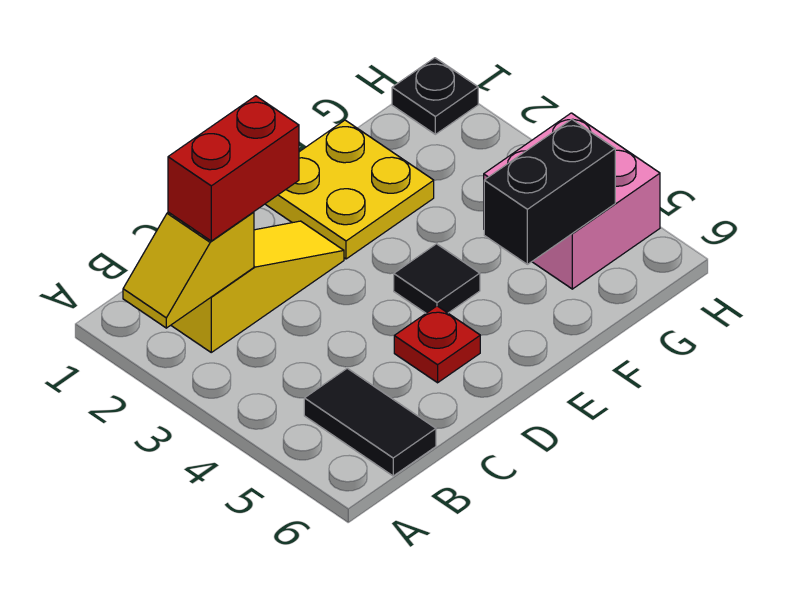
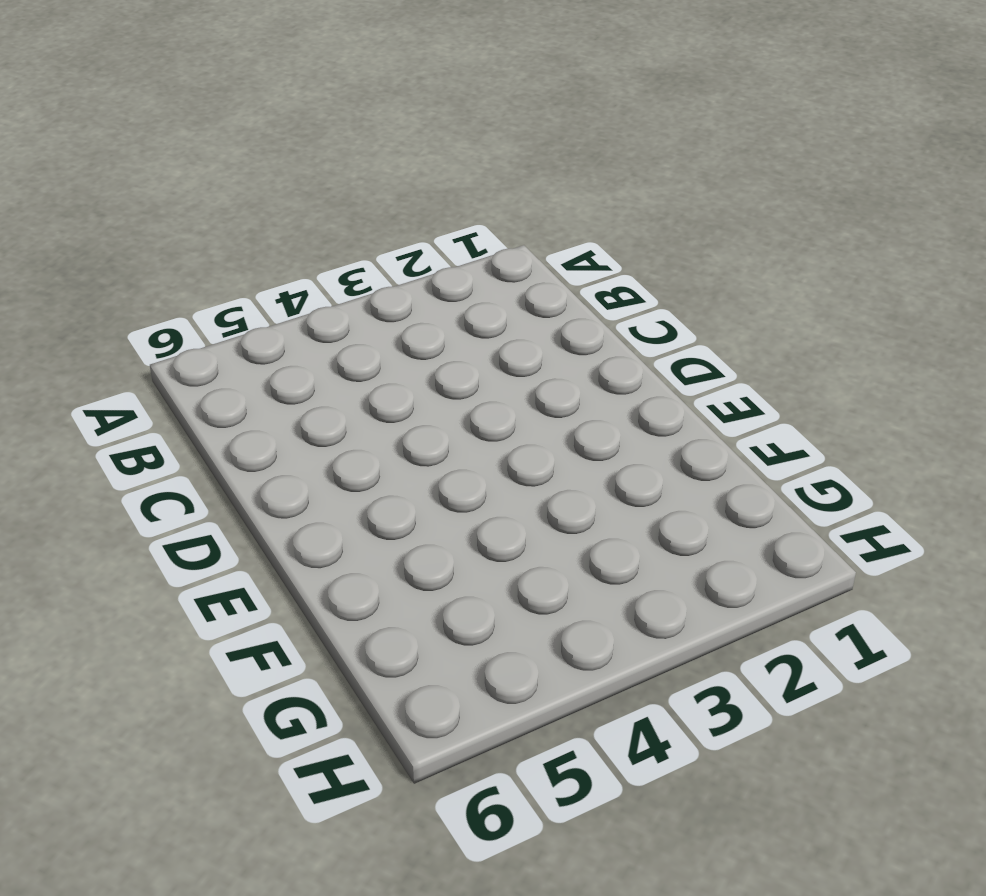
none -> yellow 1x3 slope [171,221,344,352]
none -> black 1x2 tile [304,368,436,476]

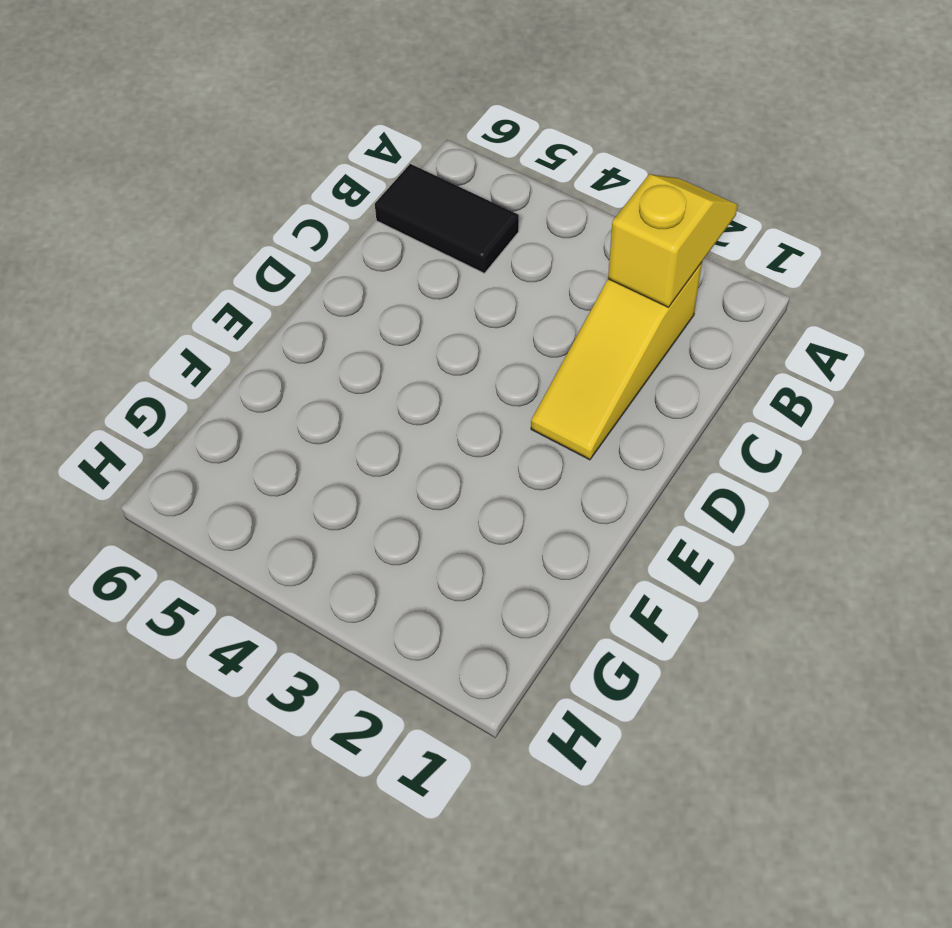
none -> red 1x1 plate [394,306,480,383]
none -> yellow 2x2 plate [266,120,434,259]

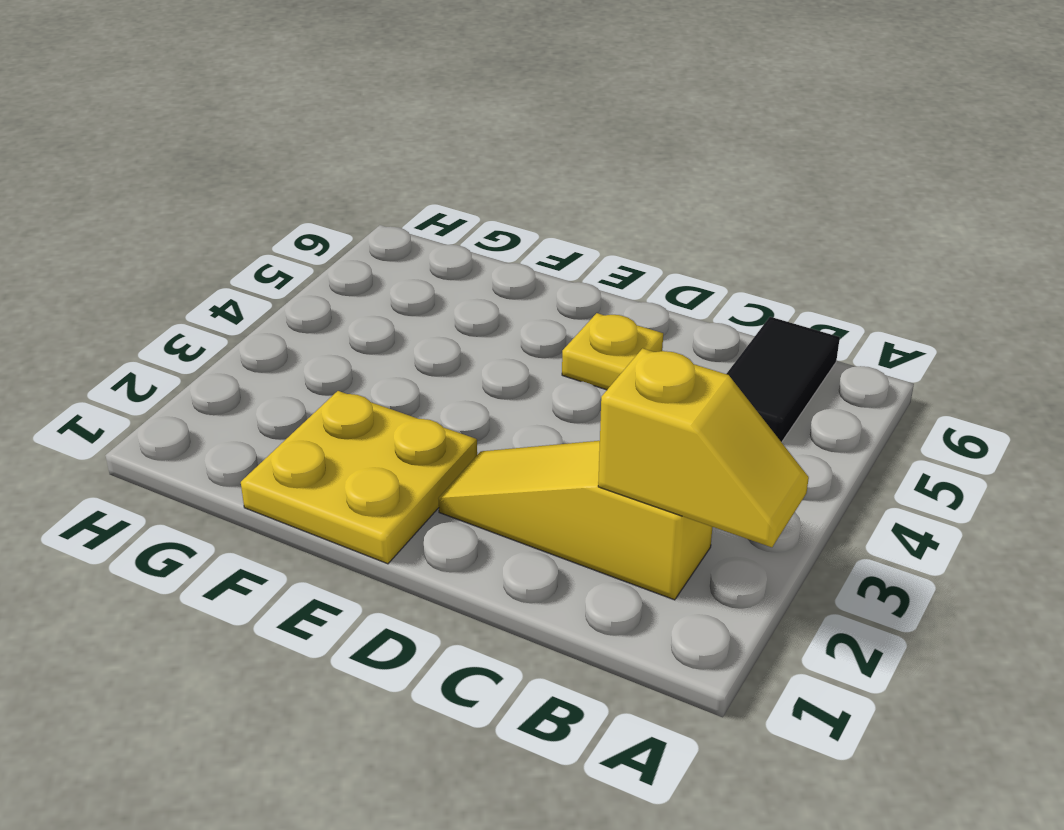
yellow 1x1 plate [562,313,663,390] -> red 1x1 plate [394,306,480,383]
none -> black 1x1 tile [394,244,480,313]
none -> pink 2x2 brick [484,113,660,289]

